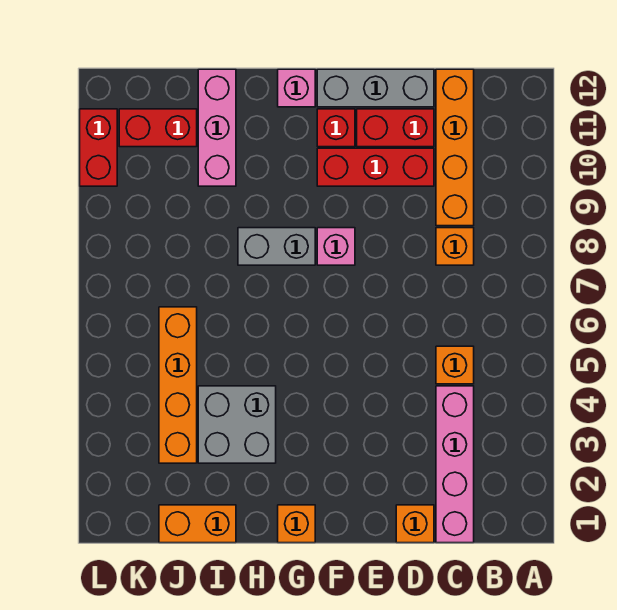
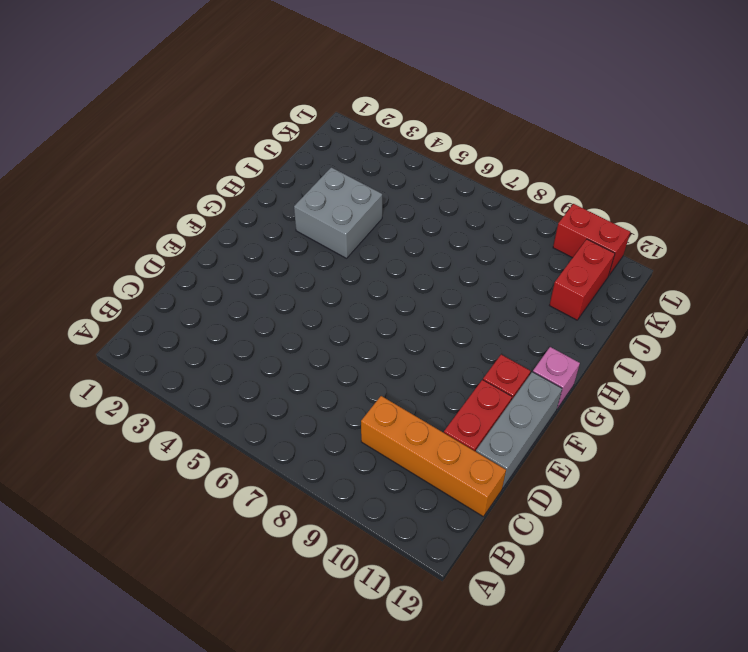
none -> pink 1x4 brick [436,386,474,543]
none -> orange 1x1 brick [436,346,474,384]
none -> orange 1x1 brick [436,228,474,265]

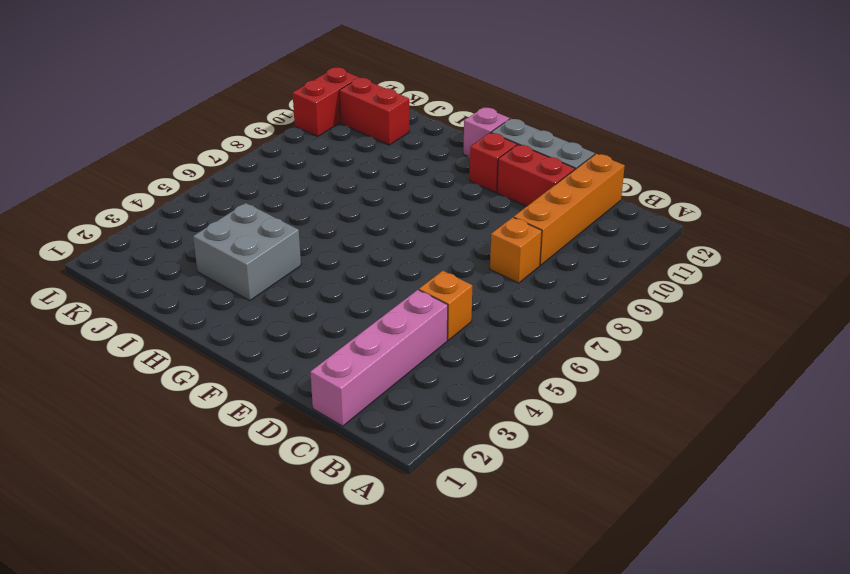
none -> orange 1x1 brick [396,505,434,543]
none -> red 1x3 brick [317,148,434,186]
none -> pink 1x1 brick [317,228,355,265]

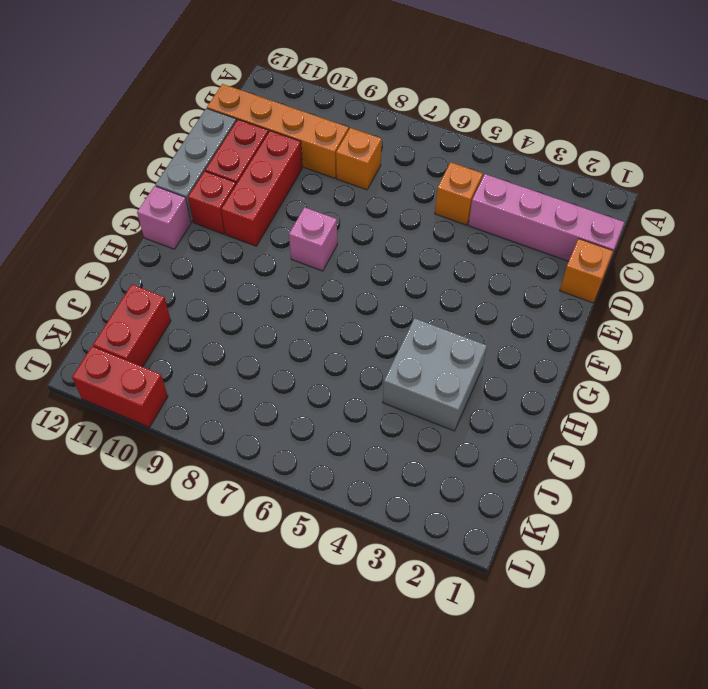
none -> orange 1x1 brick [278,505,315,543]
none -> grey 1x2 brick [238,228,315,265]
none -> orange 1x2 brick [159,505,236,543]

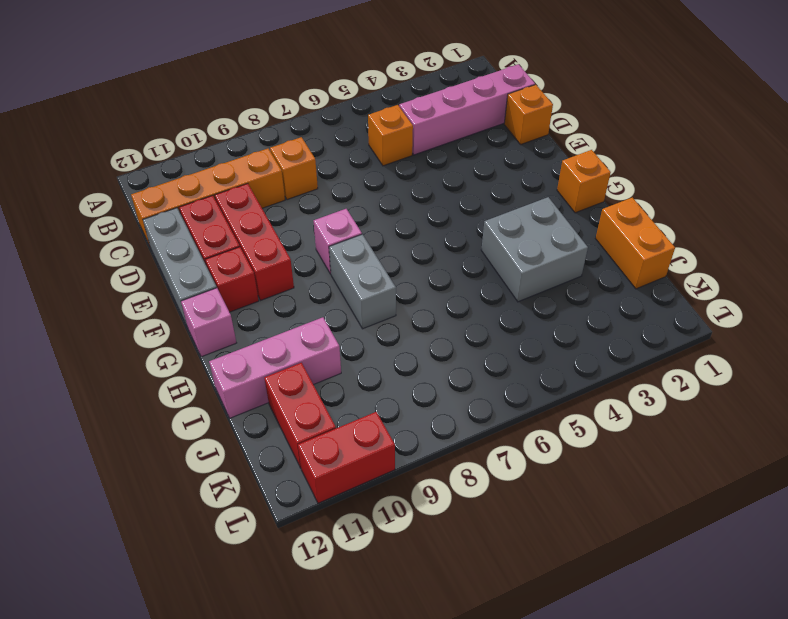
none -> orange 1x4 brick [159,307,197,463]

